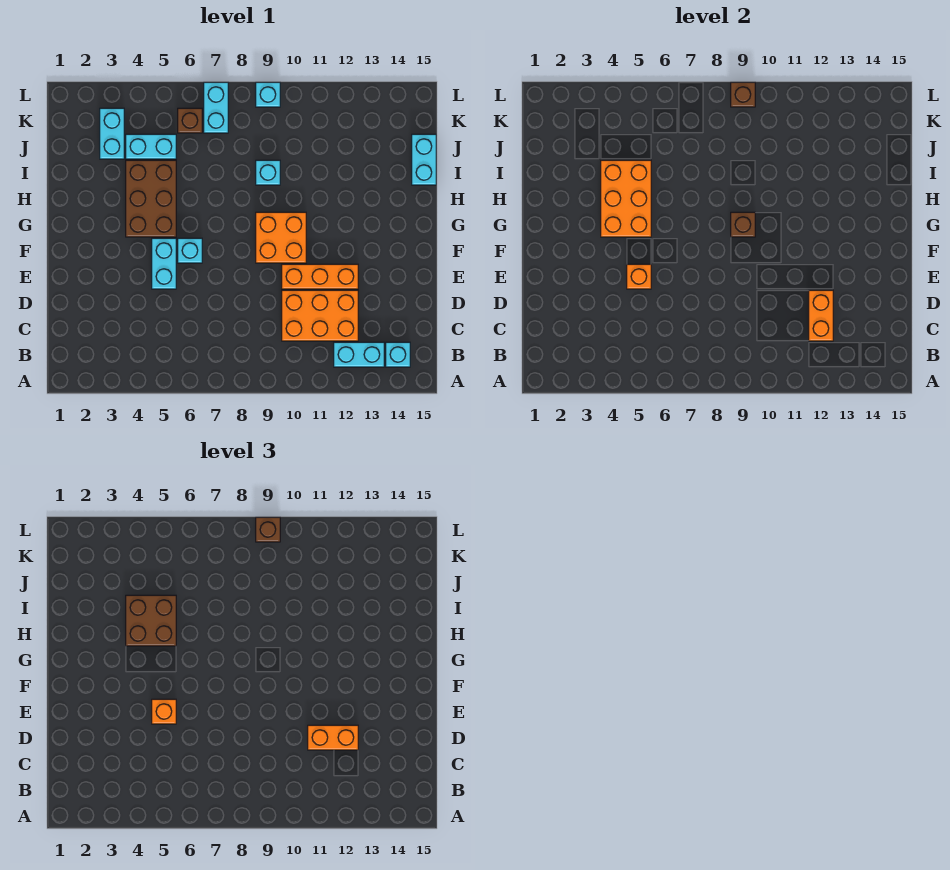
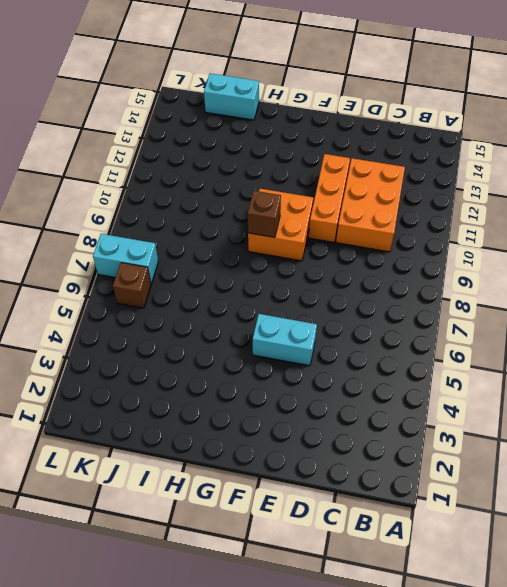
none -> cyan 1x2 brick [334,342,384,367]
none -> cyan 1x1 brick [386,342,410,367]
none -> cyan 1x1 brick [178,238,202,263]

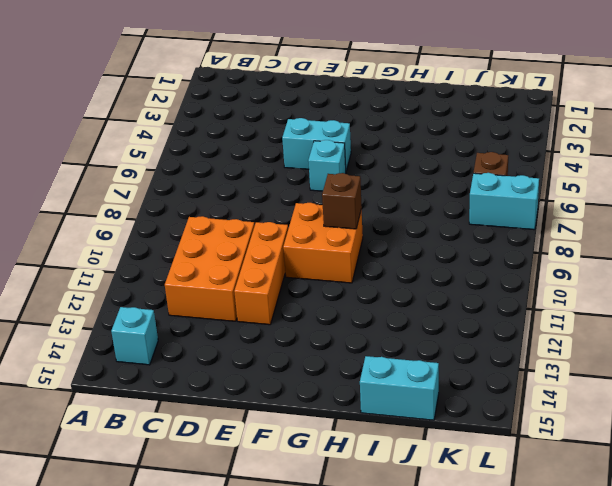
none -> cyan 1x2 brick [334,342,384,367]
none -> brown 2x3 brick [126,160,176,237]
none -> cyan 1x1 brick [256,160,280,185]

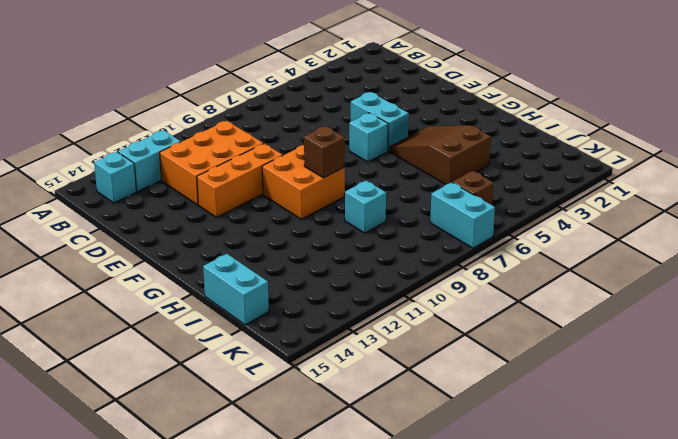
brown 2x3 slope [390,125,491,184] -> brown 2x3 brick [126,160,176,237]
none -> cyan 1x2 brick [100,108,124,159]
none -> cyan 1x2 brick [126,134,176,159]
none -> cyan 1x1 brick [256,82,280,107]

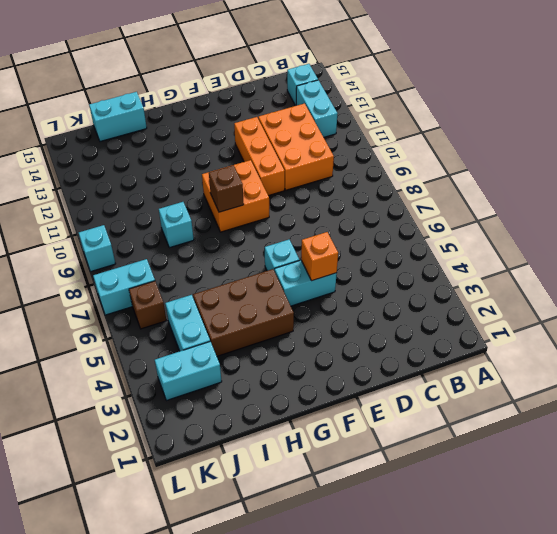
none -> orange 1x2 brick [809,290,833,341]
none -> orange 2x3 brick [601,160,651,237]
none -> brown 1x1 brick [731,82,755,107]

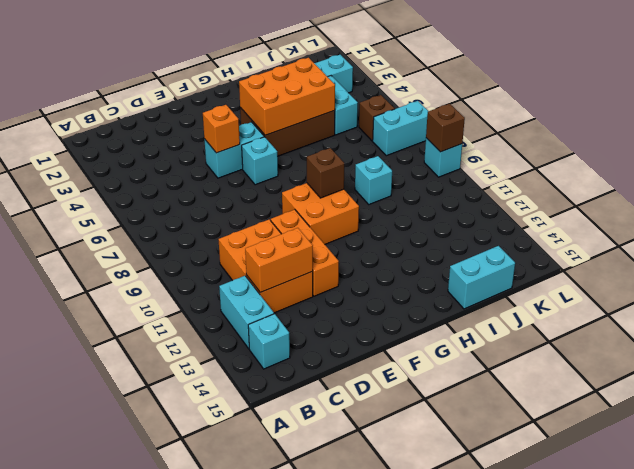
none -> orange 1x2 brick [308,725,358,750]
none -> orange 1x1 brick [152,699,176,724]
none -> brown 2x2 brick [126,595,176,646]

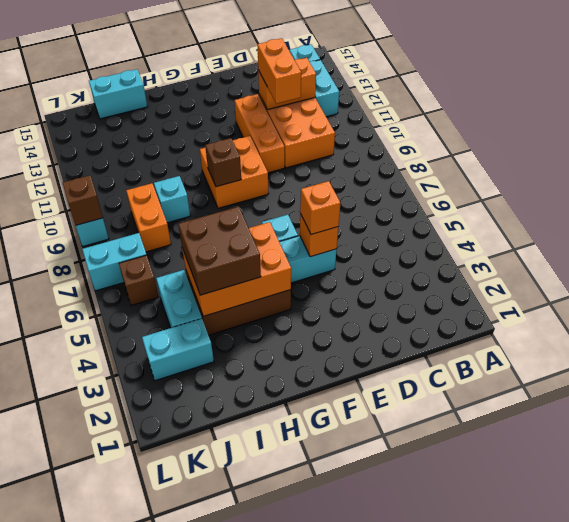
orange 1x2 brick [126,183,171,252] -> none
none -> brown 1x1 brick [256,517,280,542]

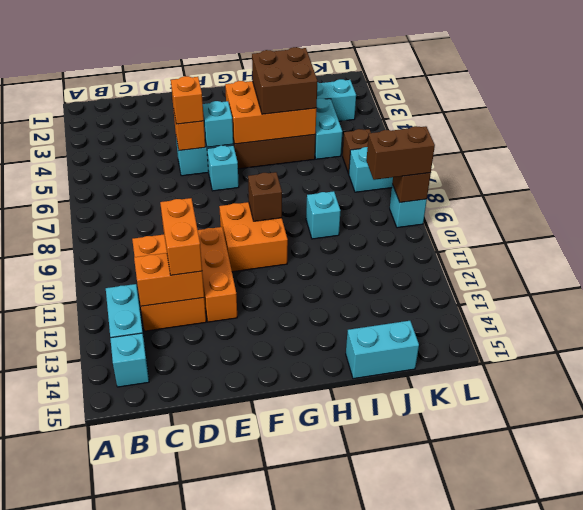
cyan 1x1 brick [203,101,233,147] -> none
brown 1x2 brick [366,126,435,180] -> brown 1x1 brick [256,517,280,542]

